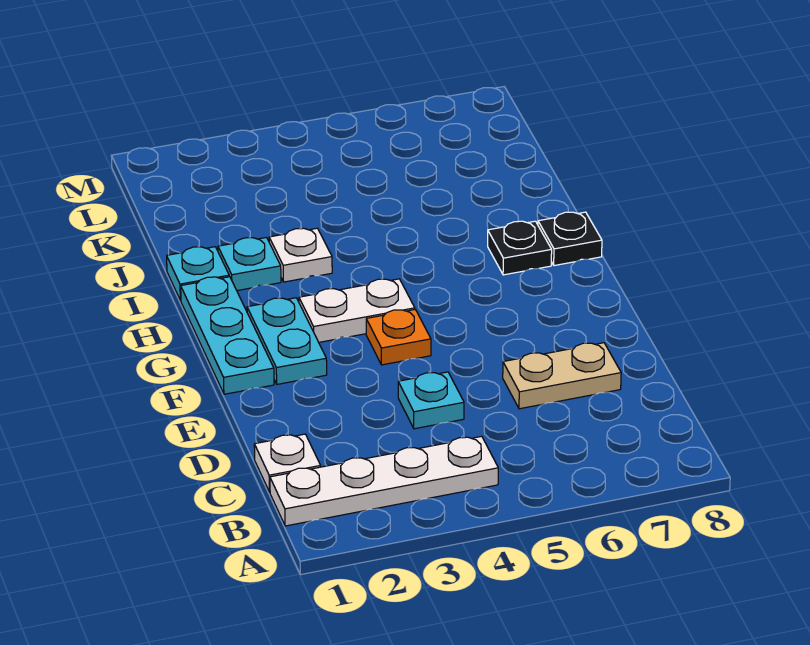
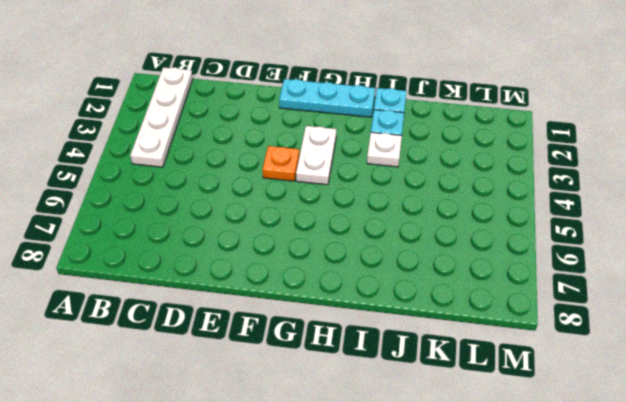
none -> white 1x1 plate [254,434,321,492]
none -> cyan 1x1 plate [398,372,464,429]
none -> tan 1x2 plate [503,343,621,409]

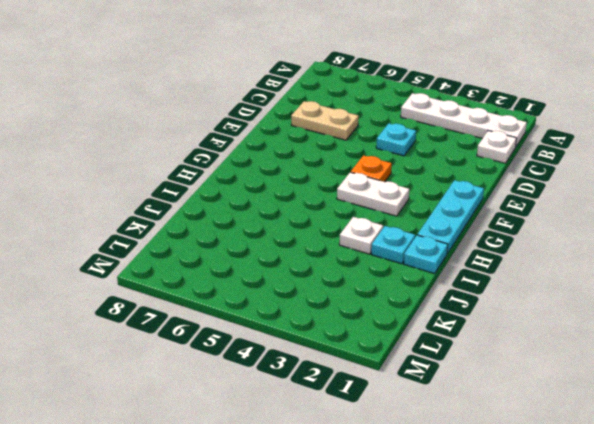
none -> cyan 1x2 plate [247,298,327,384]
none -> black 1x1 plate [488,221,552,275]
none -> black 1x1 plate [538,212,602,266]

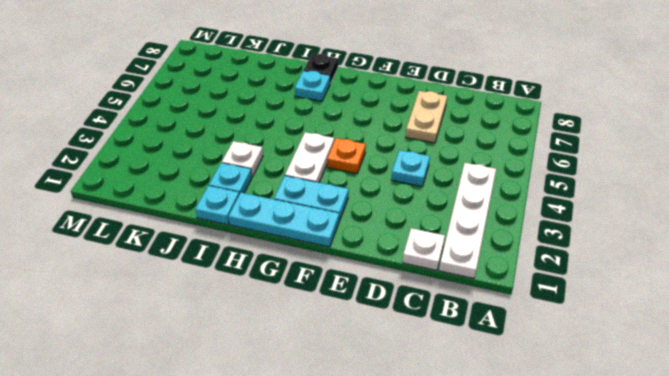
cyan 1x1 plate [295,71,330,101] -> black 1x1 plate [488,221,552,275]

